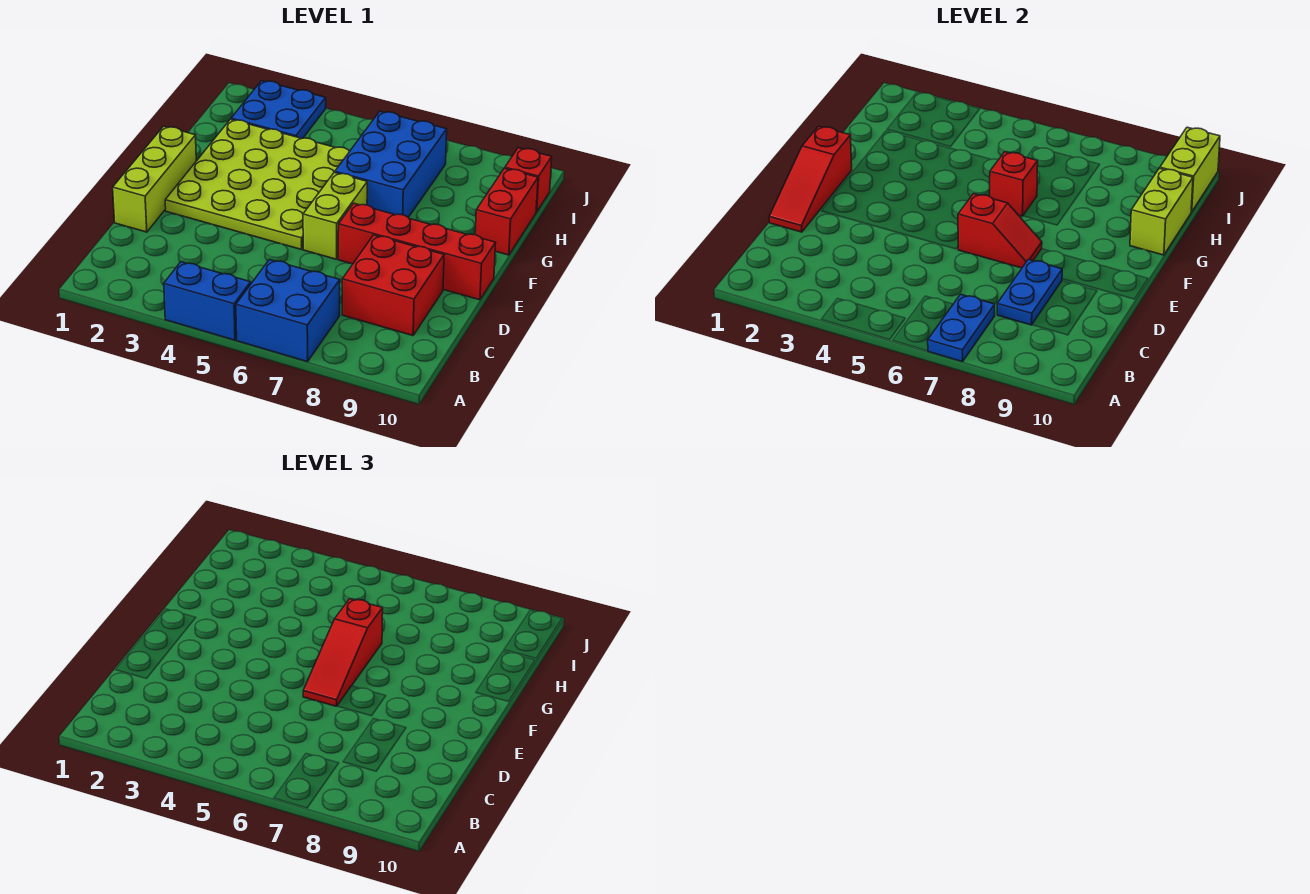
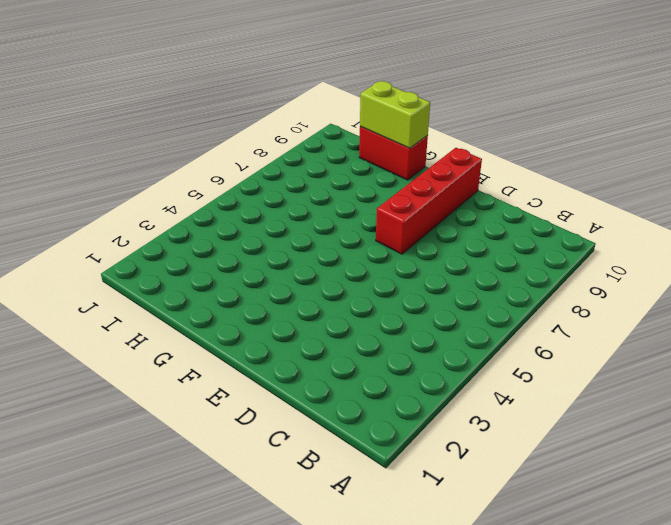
none -> blue 1x2 brick [164,262,251,340]
none -> blue 2x2 brick [236,260,340,362]
none -> red 2x2 brick [342,235,444,336]

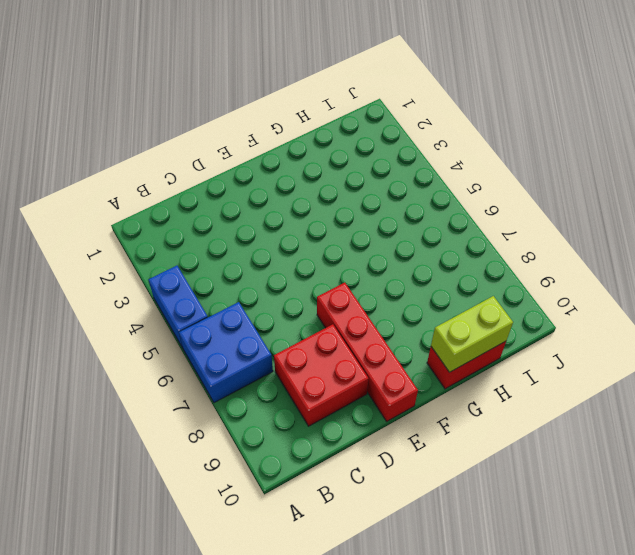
none -> lime 1x3 brick [113,126,196,232]
none -> lime 4x4 plate [165,119,350,250]
none -> lime 1x2 brick [303,172,367,259]

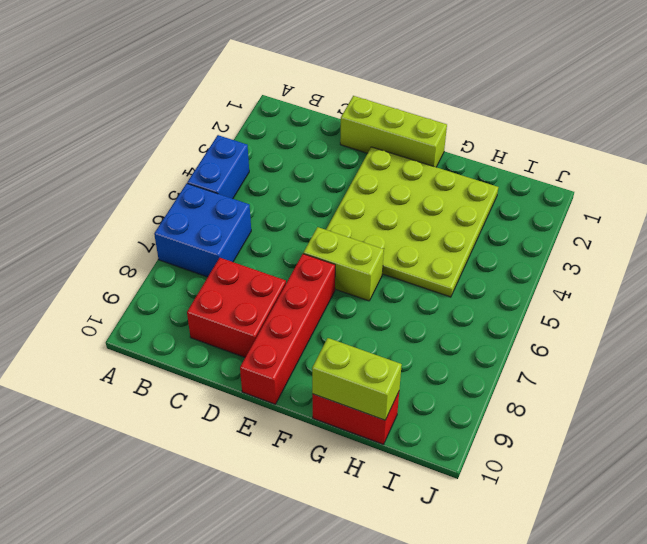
none -> blue 2x3 brick [335,111,447,217]
none -> blue 2x2 plate [231,81,326,138]
none -> red 1x1 brick [505,148,552,212]

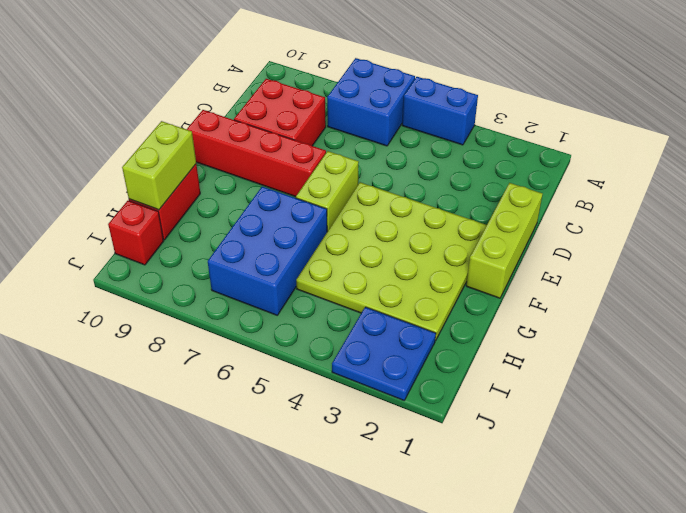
none -> blue 1x2 plate [928,294,995,362]
none -> blue 1x2 plate [997,259,1062,325]
none -> red 1x3 slope [769,126,852,232]

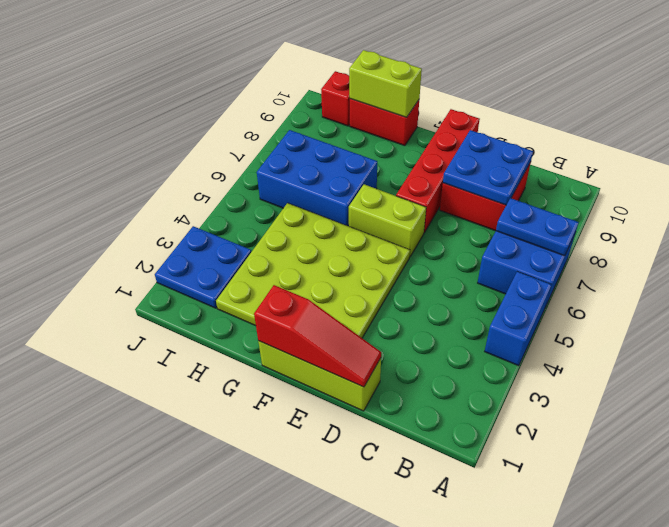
blue 2x2 plate [443,130,533,205] -> blue 1x2 plate [997,259,1062,325]
none -> red 1x2 slope [958,194,1042,268]
none -> red 1x1 brick [990,152,1038,216]
none -> lime 1x2 brick [1160,127,1220,212]

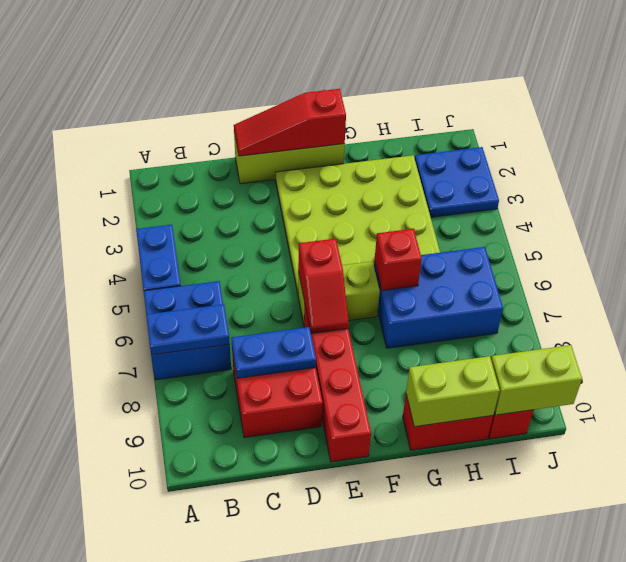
none -> red 1x3 slope [303,599,383,706]

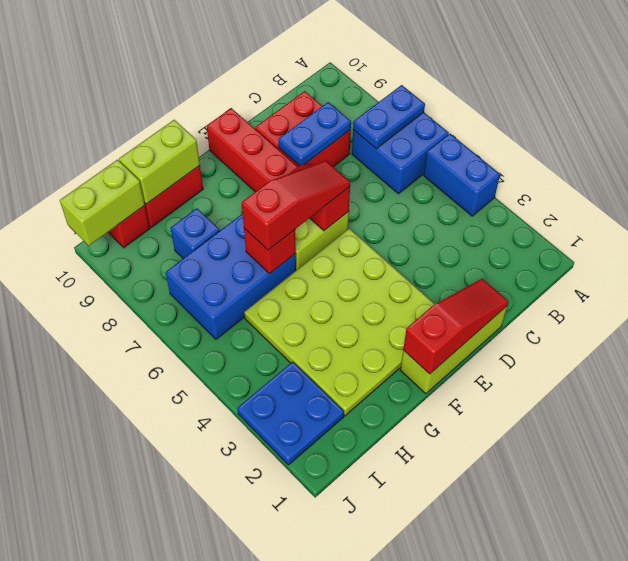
blue 1x1 brick [171,208,220,258] -> none

